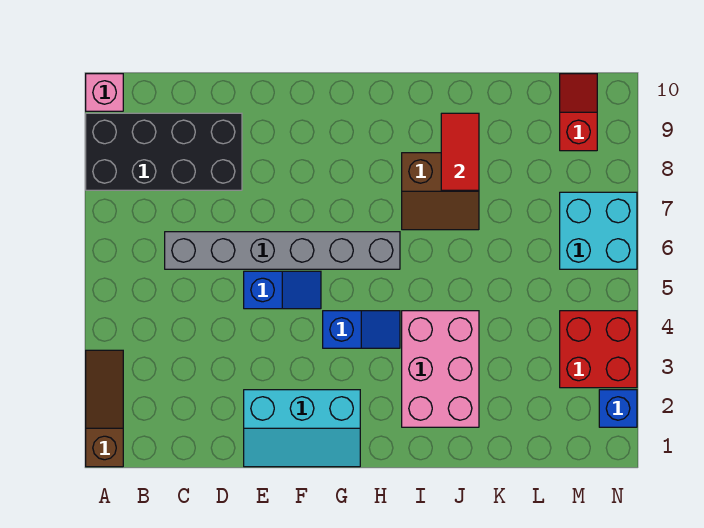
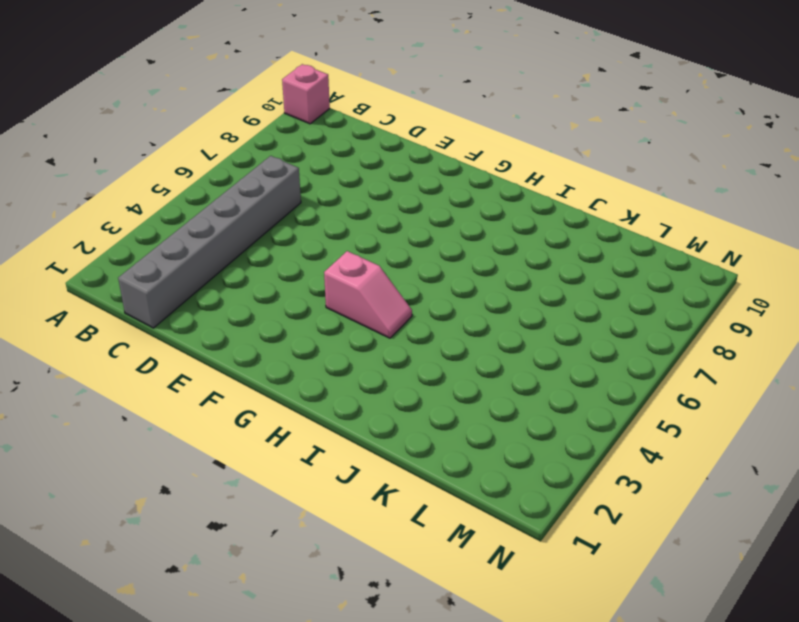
grey 1x6 brick [118,156,301,328] -> grey 1x6 brick turned to [165,232,400,269]
pink 1x2 slope [324,251,412,338] -> blue 1x2 slope [323,311,400,348]
none -> brown 1x3 slope [86,350,123,467]
none -> black 2x4 brick [86,113,242,190]
none -> cyan 2x3 slope [244,390,360,467]

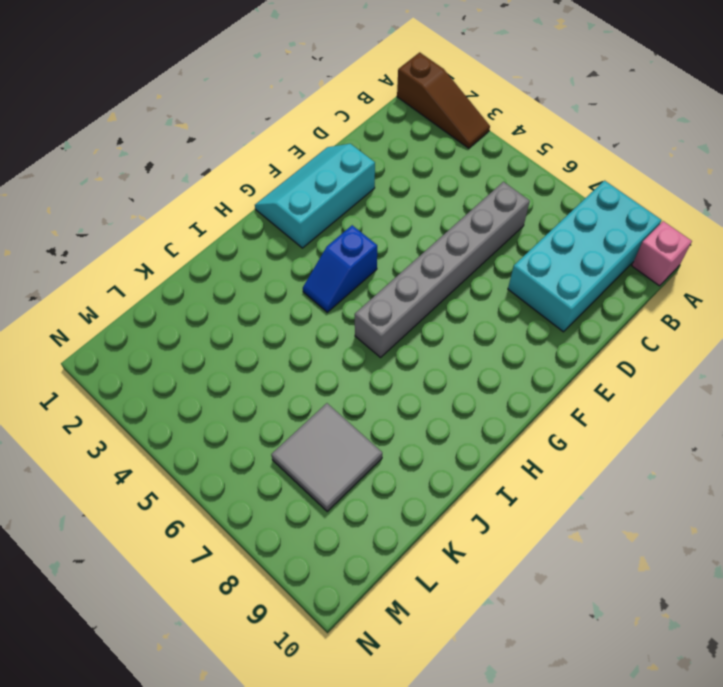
cyan 2x4 brick [508,181,661,332] -> black 2x4 brick [86,113,242,190]
grey 2x2 tile [271,403,382,511] -> none
none -> blue 1x2 slope [244,271,321,309]
none -> pink 2x3 brick [402,311,479,427]
none -> brown 2x2 slope [402,153,479,230]

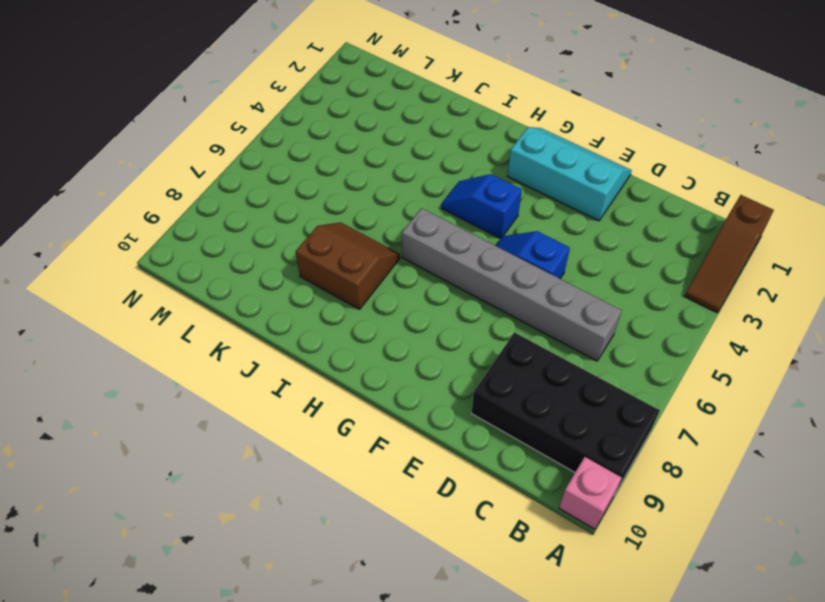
none -> pink 2x3 brick [402,311,479,427]
none -> red 2x2 brick [560,311,637,388]
none -> cyan 2x2 brick [560,192,637,269]

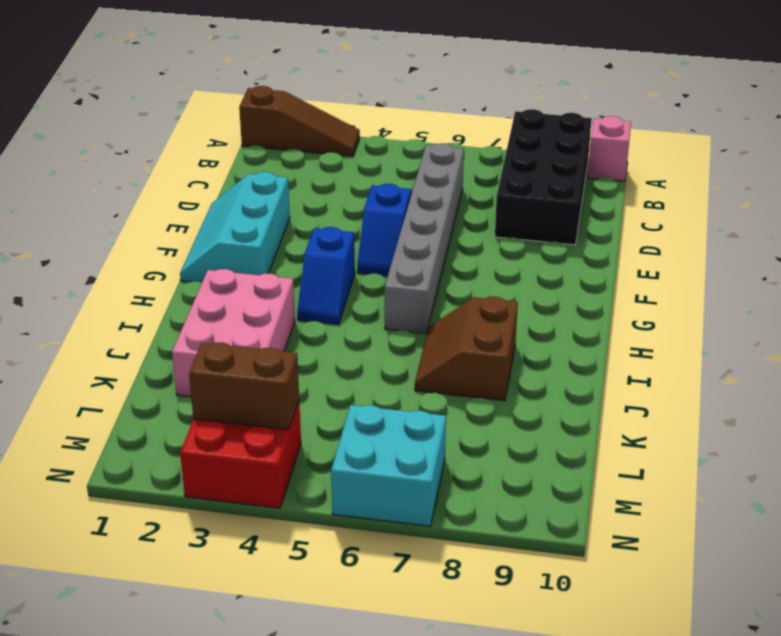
pink 2x3 brick [172,269,295,397] -> pink 2x3 brick turned to [402,311,479,427]
brown 1x2 brick [189,342,299,430] -> none
none -> red 1x2 slope [560,74,597,151]
none -> blue 1x1 brick [599,390,637,427]
none -> red 1x2 tile [441,113,479,190]

